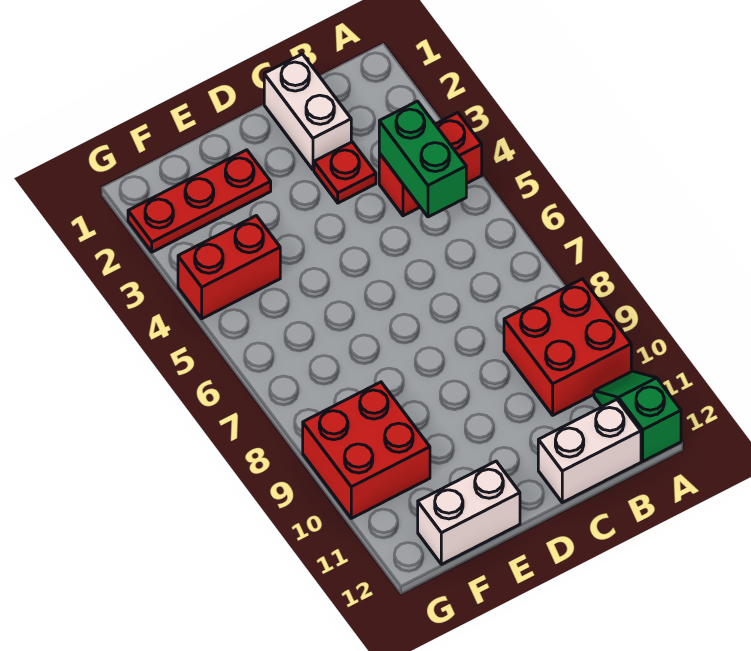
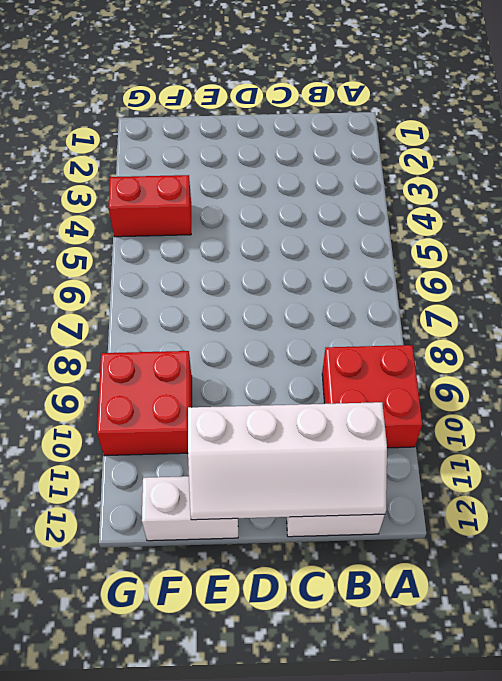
white 2x4 slope [188,402,387,520] -> none
none -> red 1x2 brick [379,113,482,216]
none -> green 1x2 slope [594,371,681,461]

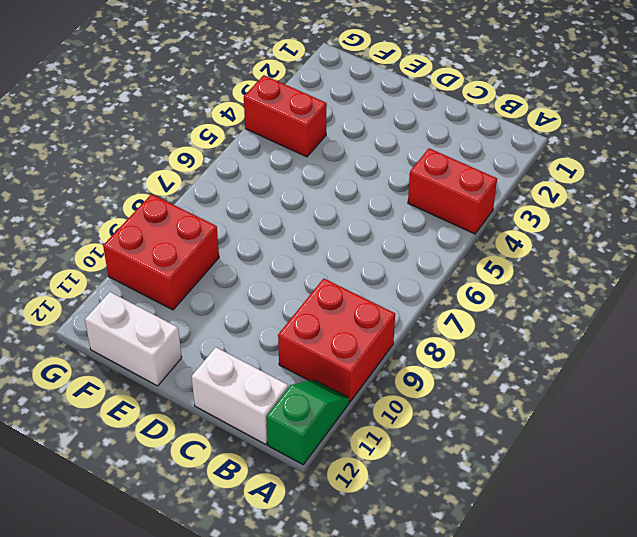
none -> white 1x2 brick [264,54,351,170]
none -> red 1x1 plate [314,142,376,203]

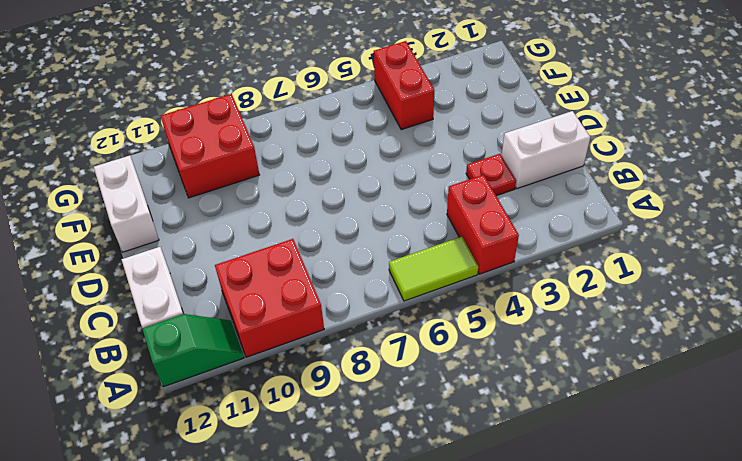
lime 1x2 tile [389,237,478,301] -> none
none -> red 1x3 plate [128,150,271,252]
none -> green 1x2 brick [379,101,466,217]

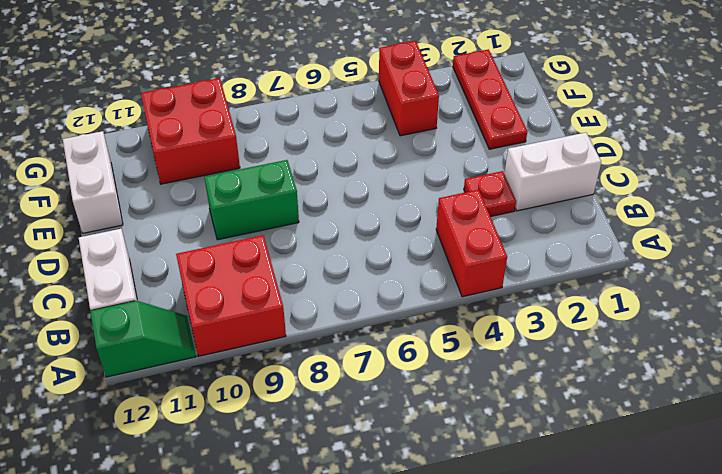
green 1x2 brick [204,160,299,240] -> green 1x2 brick moved to [379,101,466,217]

